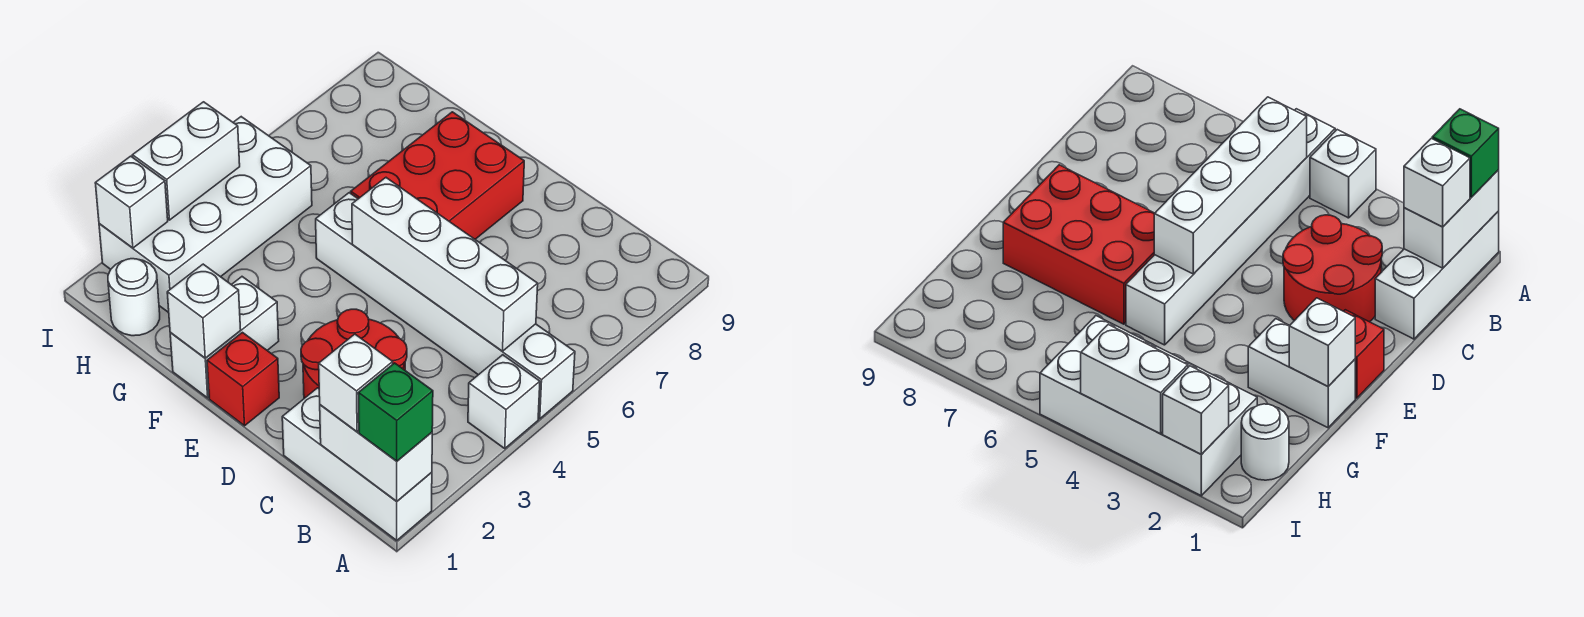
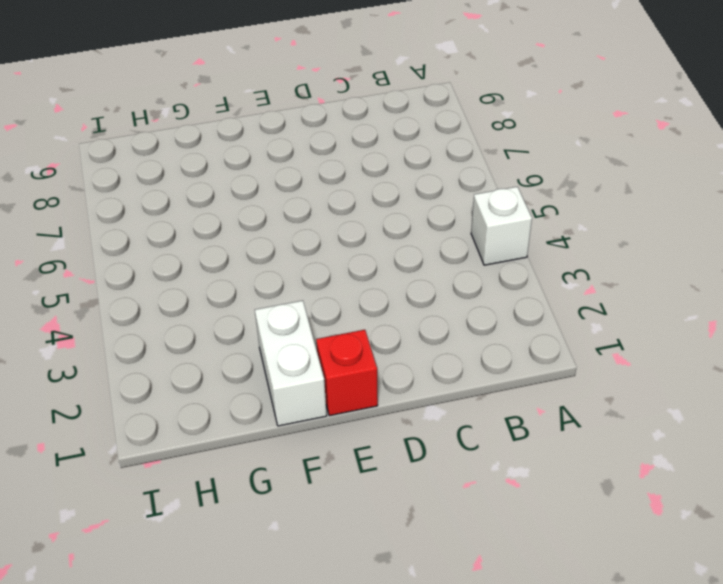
none -> white 1x3 brick [282,388,432,540]
none -> white 1x6 brick [316,193,575,419]
none -> red 2x2 round brick [301,309,407,398]

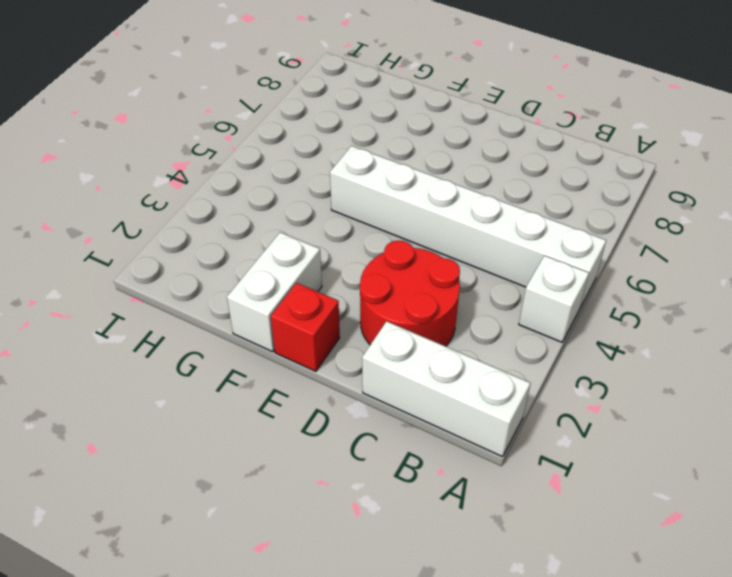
none -> red 2x3 brick [351,112,524,239]
none -> white 1x1 round brick [108,259,160,336]
none -> white 2x4 brick [99,117,312,313]

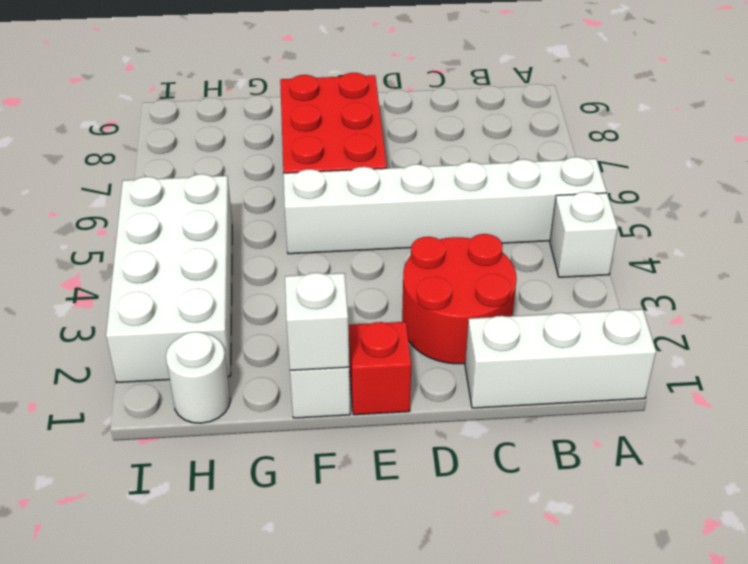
none -> white 1x2 brick [320,405,432,501]
none -> white 1x4 brick [352,178,538,351]
none -> white 1x1 brick [95,156,168,248]

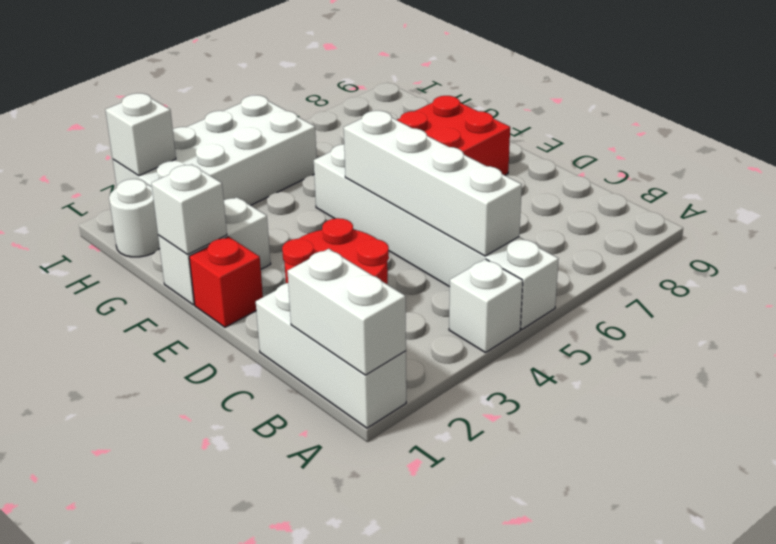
none -> white 1x2 brick [133,102,240,220]
none -> green 1x1 brick [358,363,433,461]
none -> white 1x1 brick [319,334,393,432]

